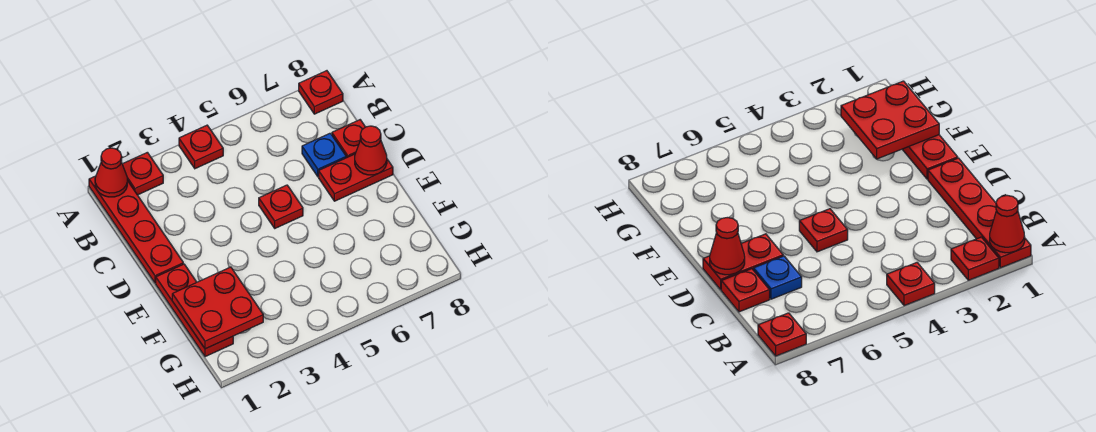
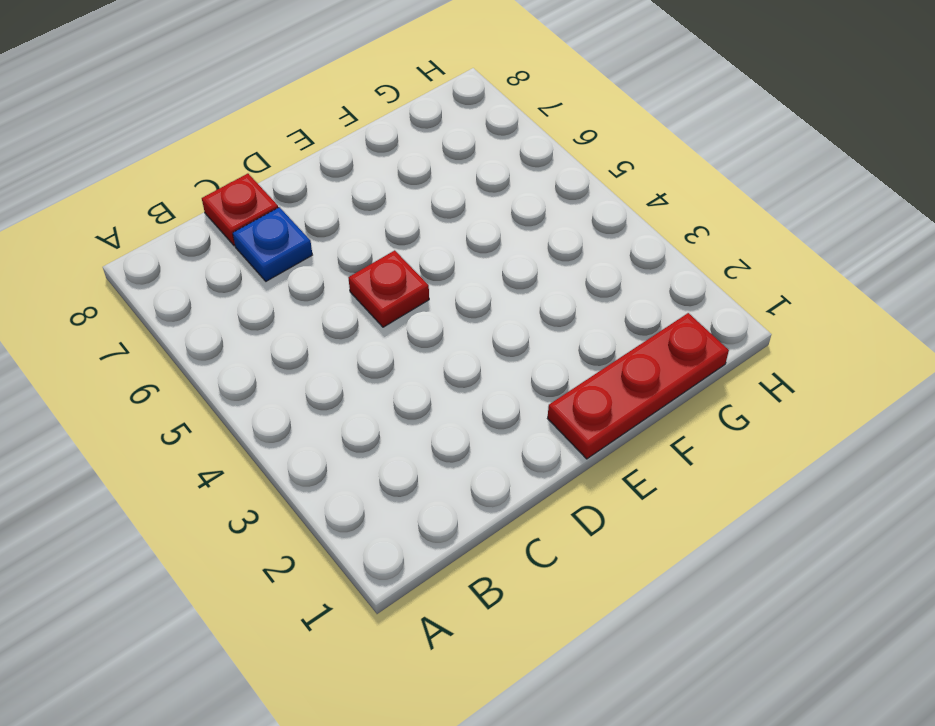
none -> red 1x4 plate [89,176,183,283]
none -> red 1x1 plate [122,152,163,195]
none -> red 1x1 plate [179,125,223,169]

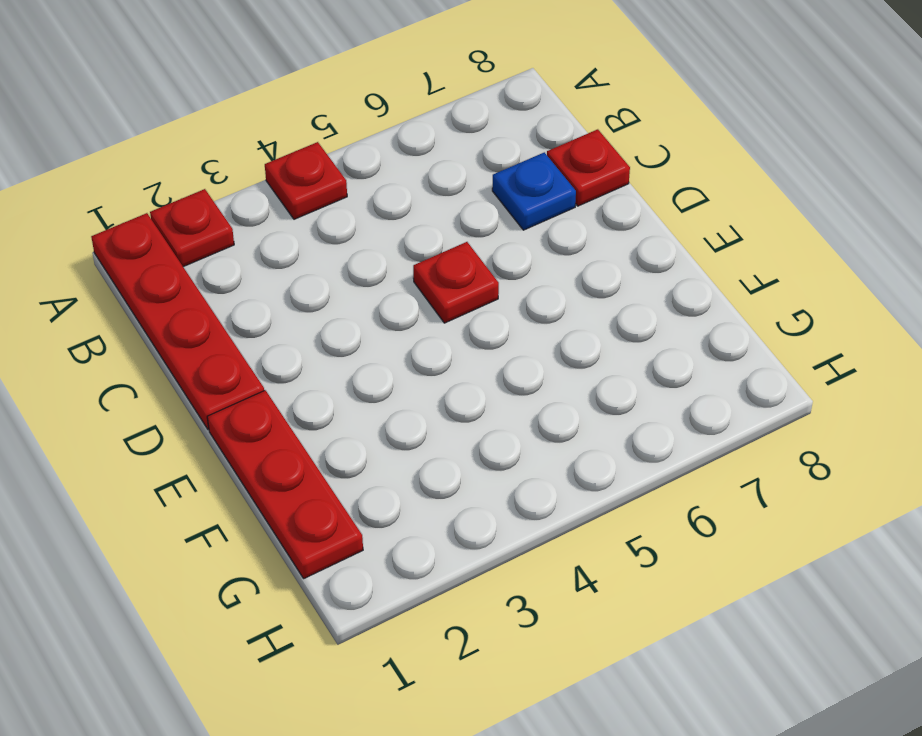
none -> red 1x1 plate [299,71,343,114]
none -> red 1x2 plate [319,154,393,201]
none -> red 1x1 cone [95,148,127,197]

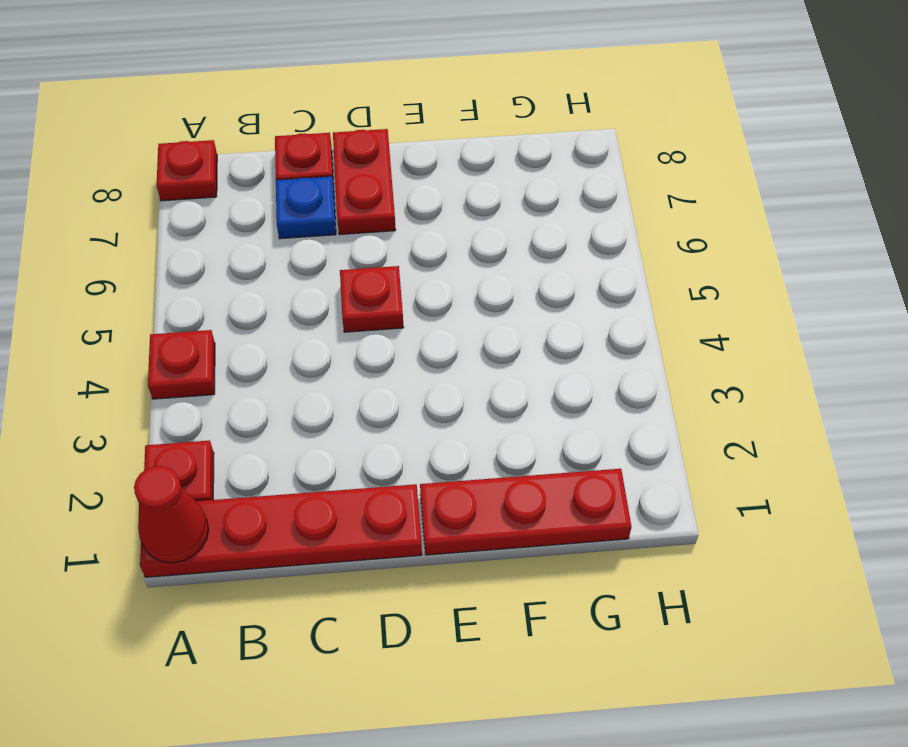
none -> red 1x1 cone [355,126,387,175]
none -> red 2x2 plate [172,267,263,349]

